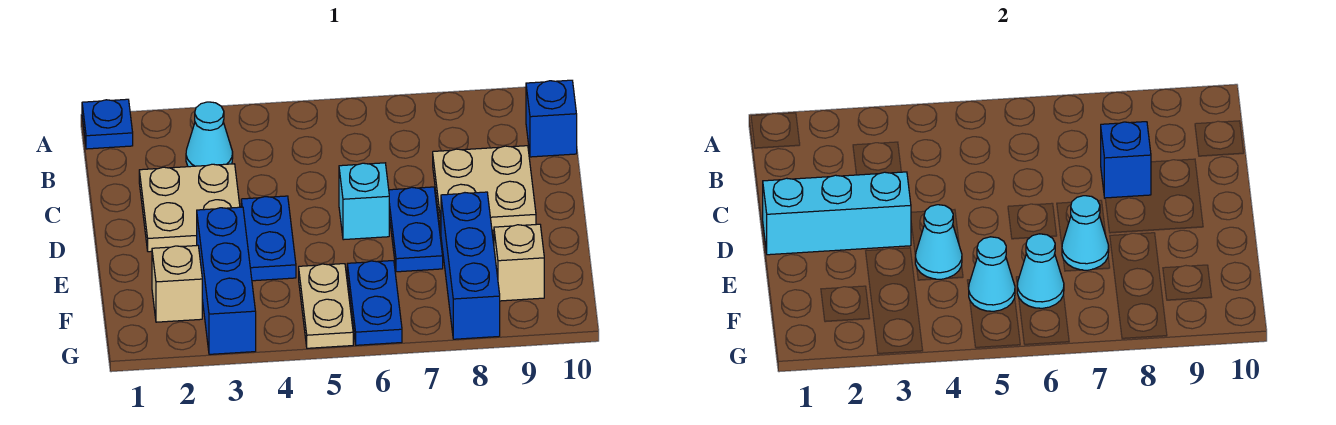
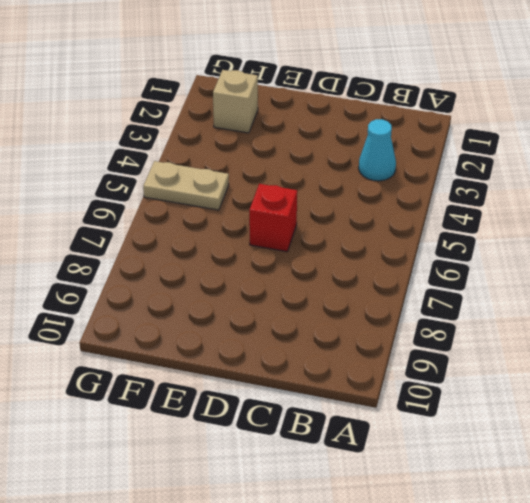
red 1x1 brick [249,184,297,252] -> cyan 1x1 brick [339,163,389,240]
none -> blue 1x1 plate [82,99,133,149]
none -> blue 1x1 brick [526,80,577,157]
none -> tan 2x2 plate [139,164,240,252]

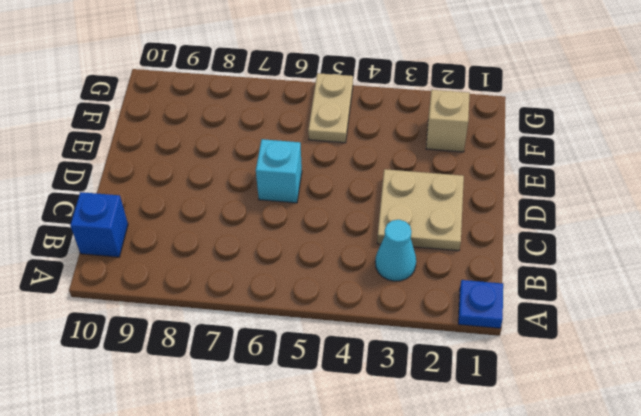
none -> tan 2x2 plate [433,146,536,232]
none -> blue 1x2 plate [241,196,296,281]
none -> blue 1x2 plate [389,187,443,272]

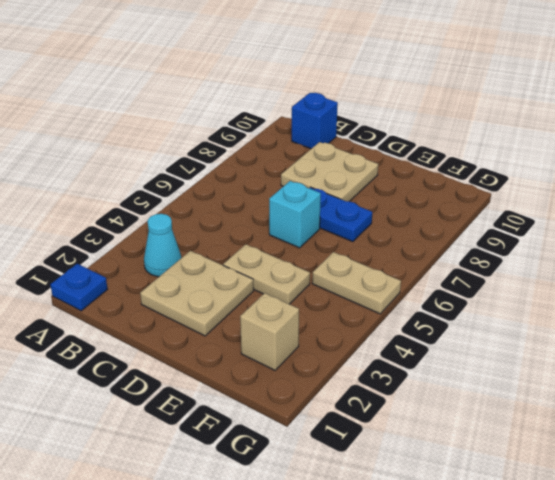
tan 1x2 plate [223,244,310,304] -> blue 1x2 plate [241,196,296,281]
none -> blue 1x3 brick [197,207,256,354]
none -> blue 1x3 brick [441,192,500,339]
none -> blue 1x2 plate [347,261,402,345]

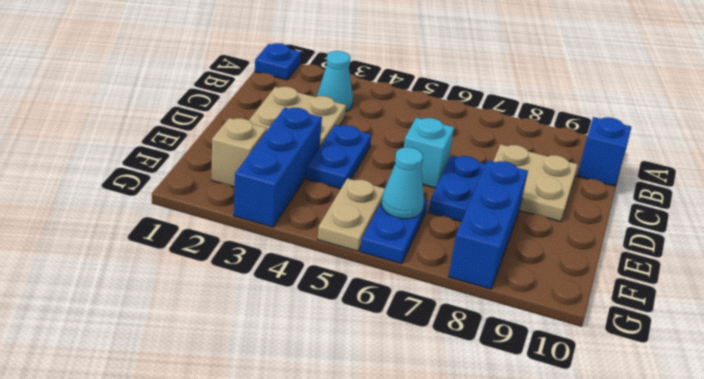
none -> tan 1x1 brick [494,224,544,301]
none -> blue 1x1 brick [1101,122,1151,198]
none -> cyan 1x3 brick [763,172,911,255]

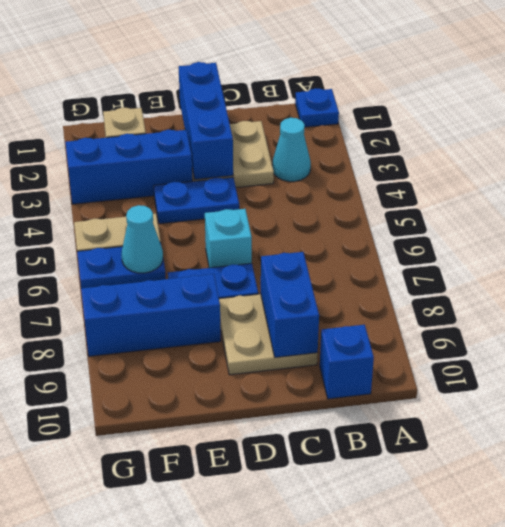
blue 1x2 brick [261,252,319,357] -> blue 1x1 brick [1101,122,1151,198]
blue 1x3 brick [179,62,233,180] -> cyan 1x3 brick [763,172,911,255]
none -> tan 1x1 brick [494,224,544,301]
none -> cyan 1x1 cone [915,205,962,279]
none -> cyan 1x1 cone [1062,196,1109,270]

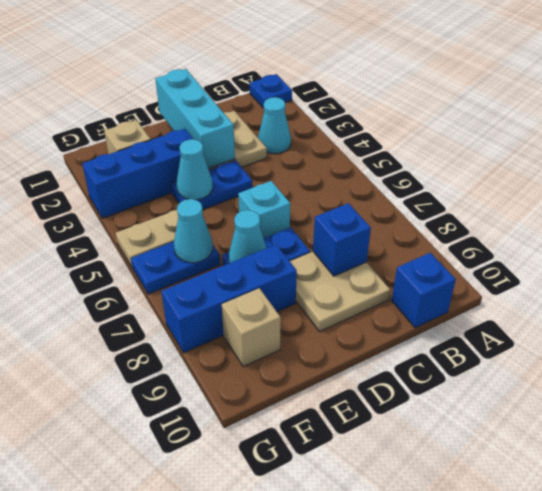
none -> cyan 1x1 cone [969,237,1015,311]

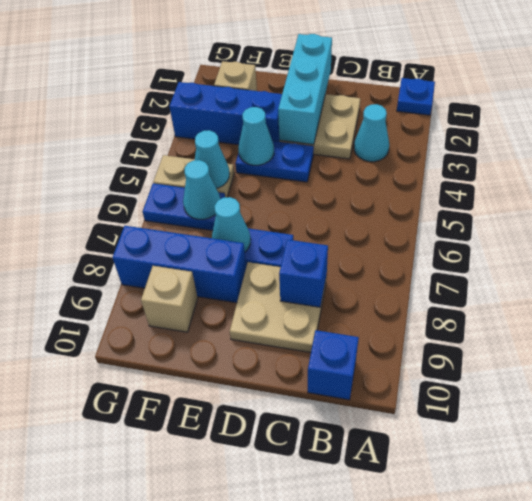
none -> cyan 1x1 brick [339,163,389,240]

